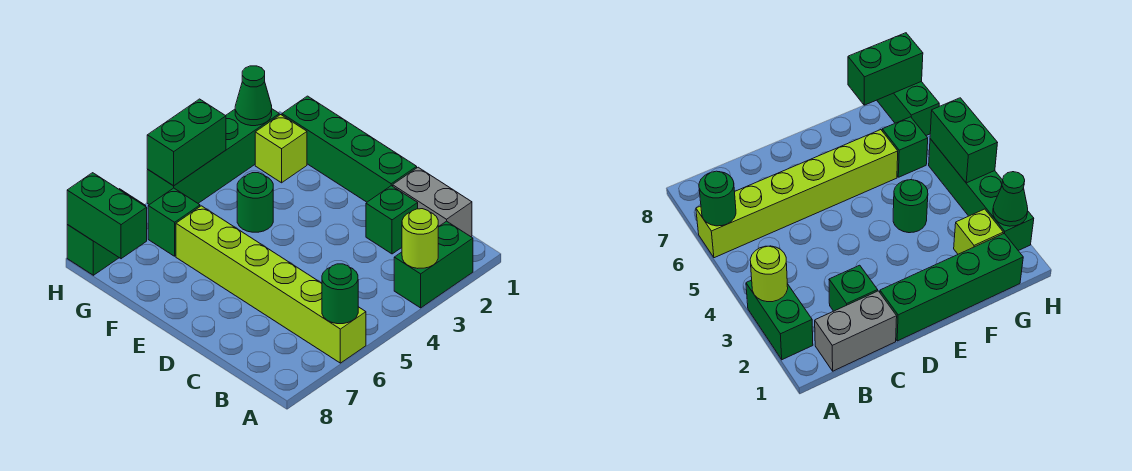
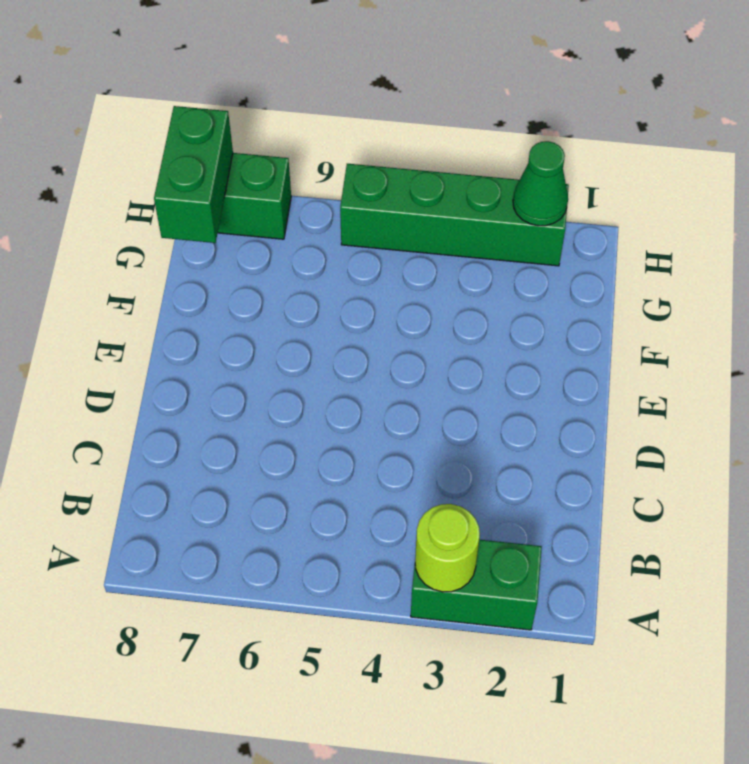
none -> lime 1x6 brick [176,206,366,363]
none -> grey 1x2 brick [393,167,472,237]
none -> green 1x1 brick [366,186,418,254]

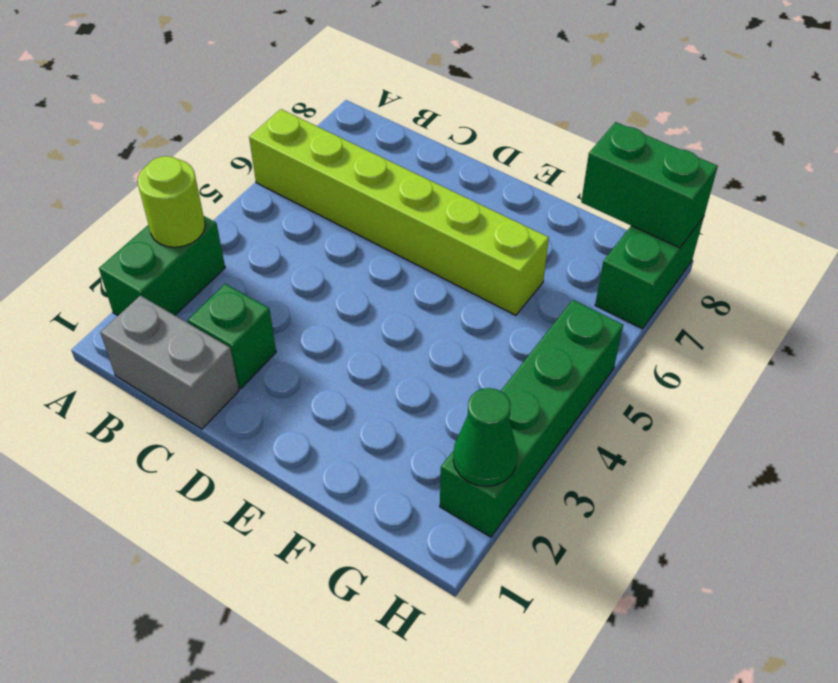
none -> green 1x4 brick [282,96,417,202]
none -> green 1x1 round brick [237,173,273,232]
none -> lime 1x1 brick [255,115,307,183]

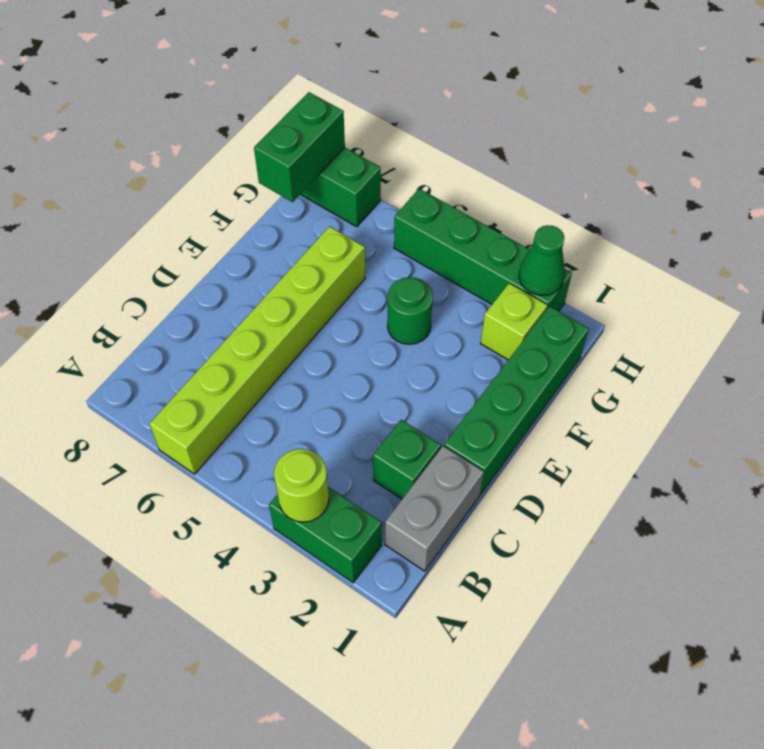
none -> green 1x1 brick [148,188,200,256]
none -> green 1x1 round brick [322,264,358,324]
none -> green 1x2 brick [147,99,226,186]

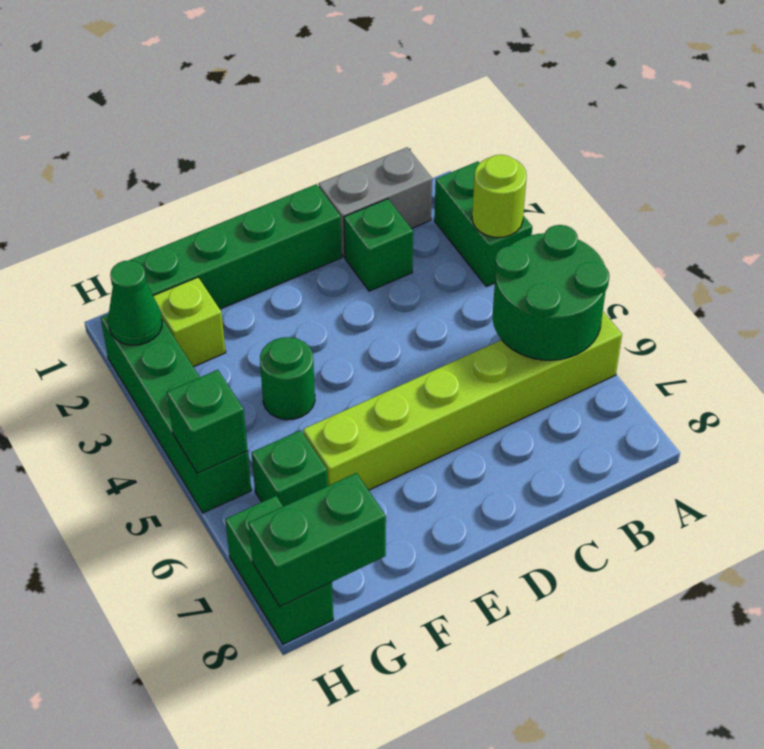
green 2x2 round brick [493,225,609,360] -> green 1x1 round brick [322,264,358,324]
green 1x1 brick [167,370,248,473] -> green 1x2 brick [147,99,226,186]

